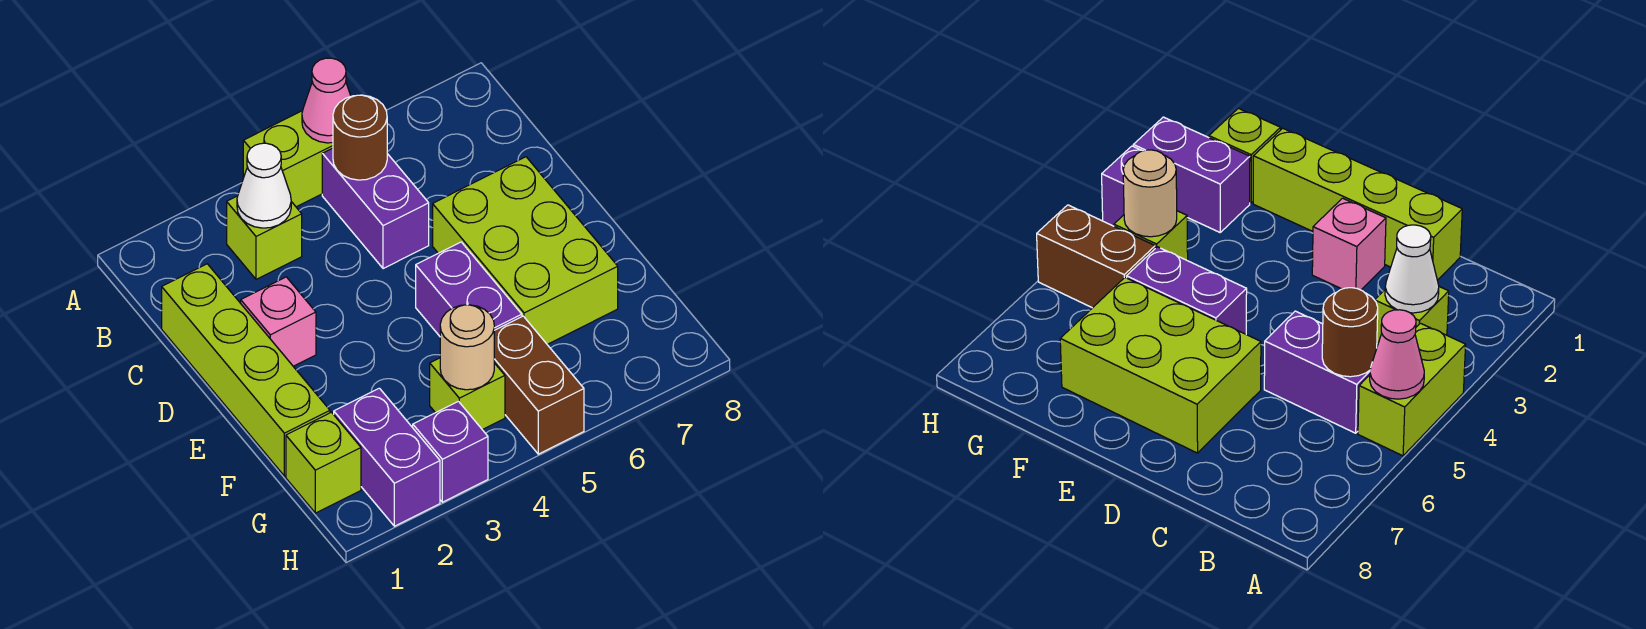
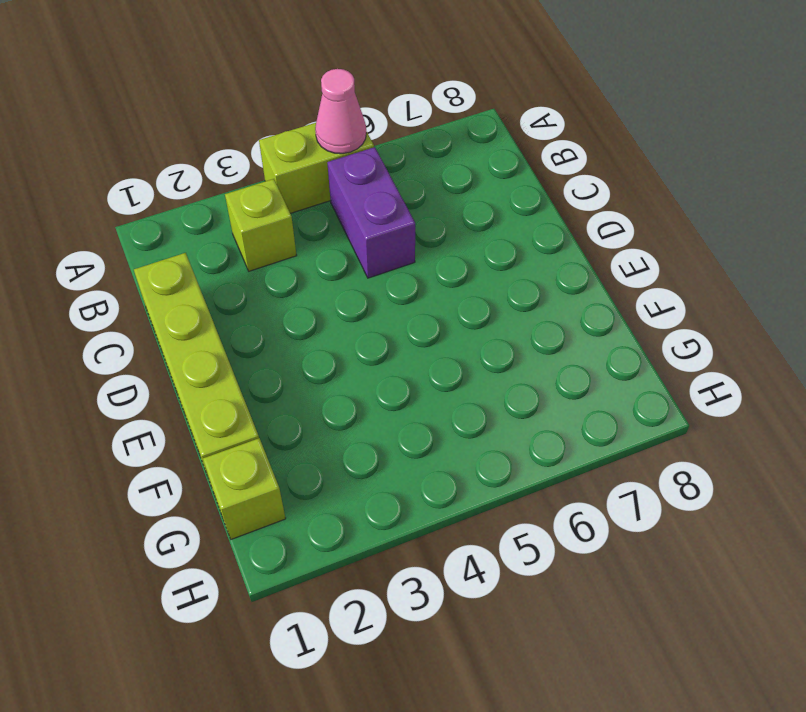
none -> pink 1x1 brick [241,277,316,366]
none -> lime 2x3 brick [433,157,618,344]
none -> purple 1x2 brick [416,242,522,336]

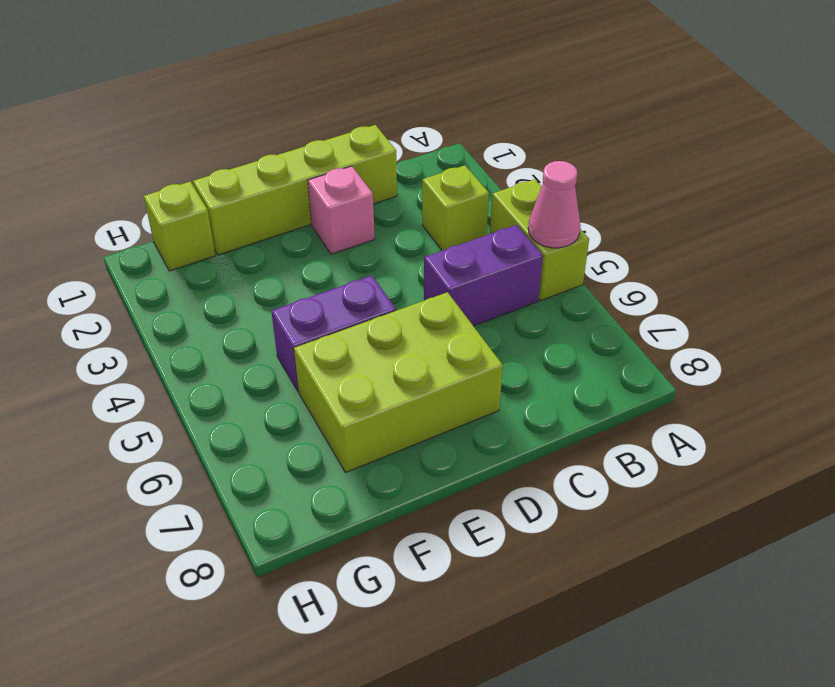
none -> purple 1x2 brick [334,388,440,526]
none -> lime 1x1 brick [430,358,505,430]
none -> brown 1x2 brick [494,316,584,454]

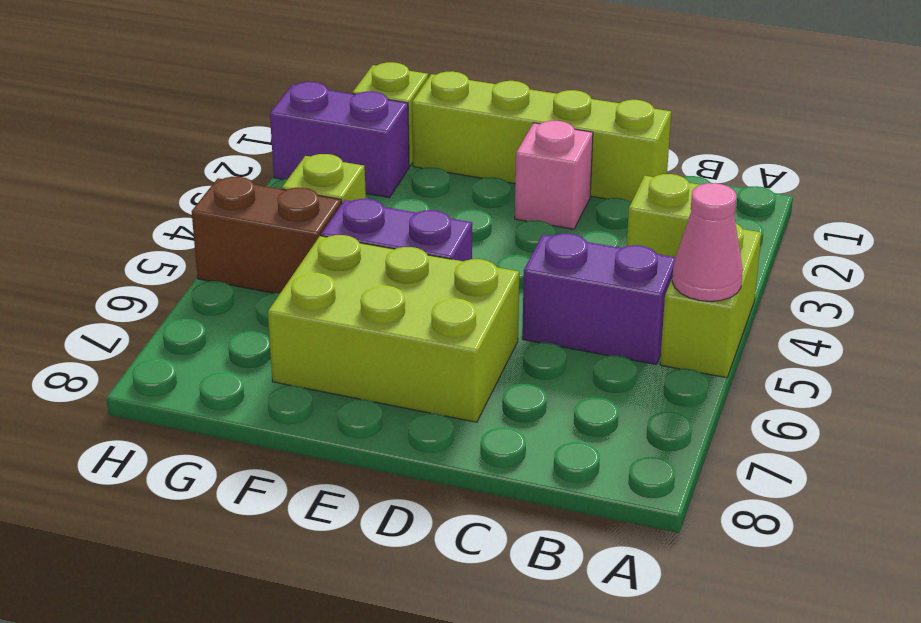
none -> purple 1x1 brick [413,401,488,502]
none -> white 1x1 cone [237,143,291,228]
none -> brown 1x1 round brick [333,95,387,180]

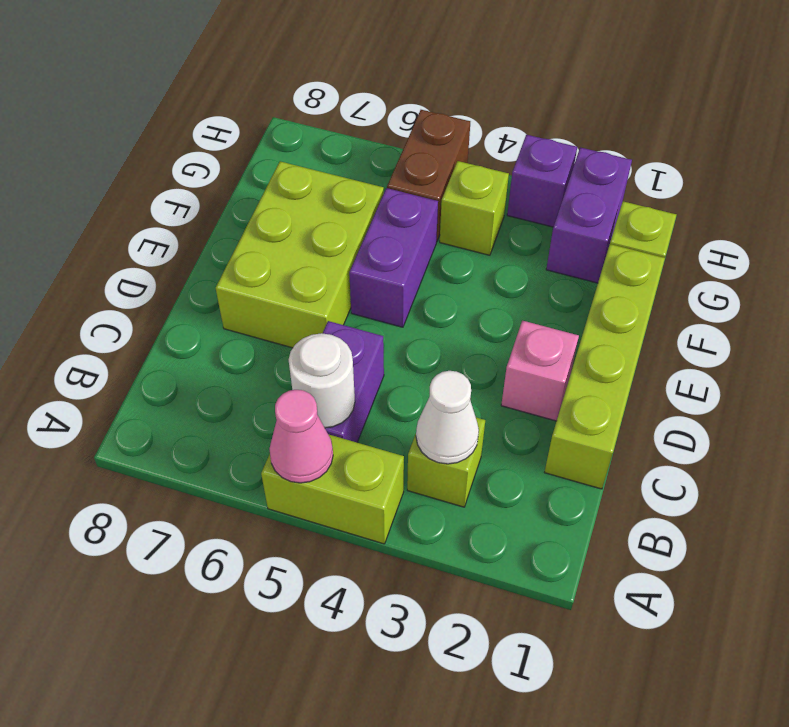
white 1x1 round brick [289,333,355,428] -> brown 1x1 round brick [333,95,387,180]
none -> tan 1x1 round brick [440,305,494,390]

